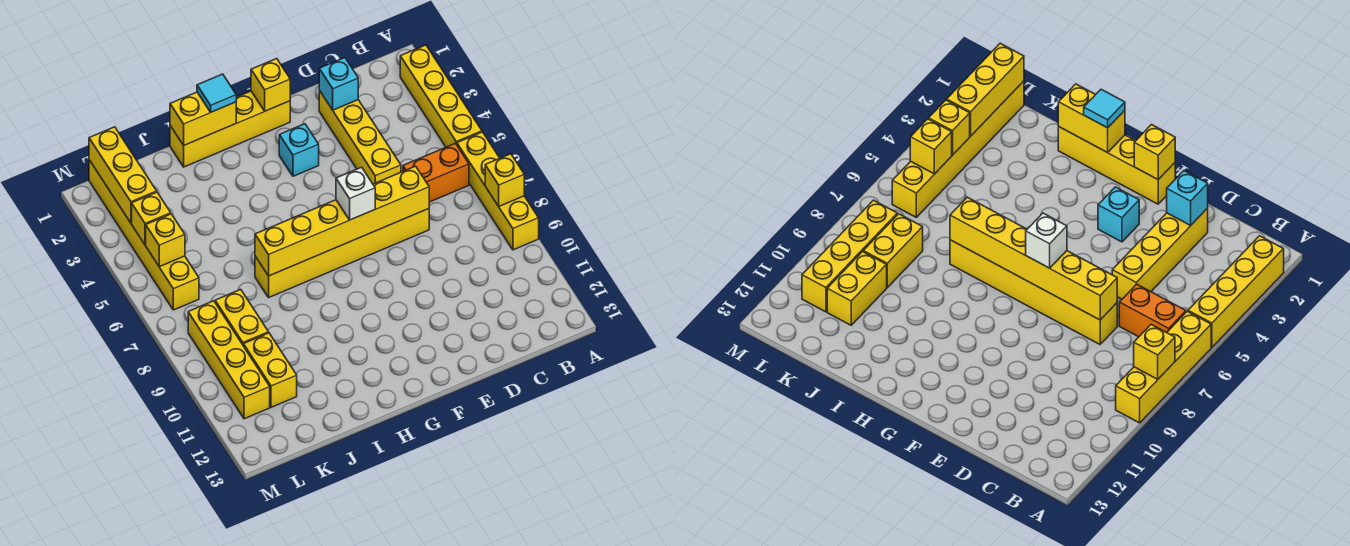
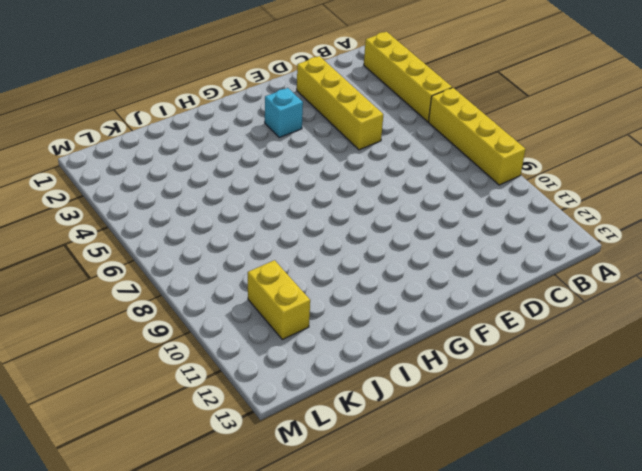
none -> orange 1x2 brick [403,143,469,202]
none -> yellow 1x6 brick [255,209,429,297]
none -> yellow 1x4 brick [170,91,290,167]

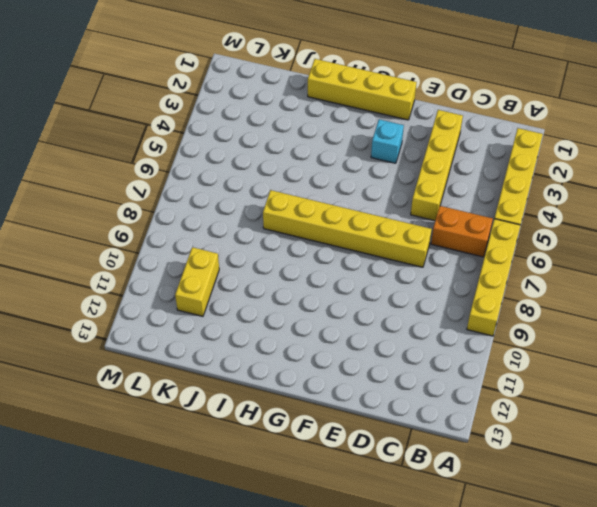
none -> yellow 1x2 brick [215,289,269,344]
none -> yellow 1x6 brick [89,160,199,310]
none -> yellow 1x4 brick [188,301,270,419]

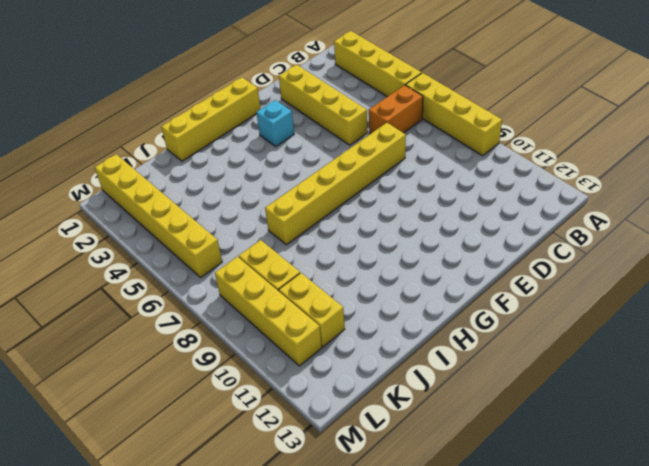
none -> yellow 1x1 brick [485,154,524,206]
none -> cyan 1x1 brick [319,58,358,110]
none -> yellow 1x6 brick [255,166,429,276]

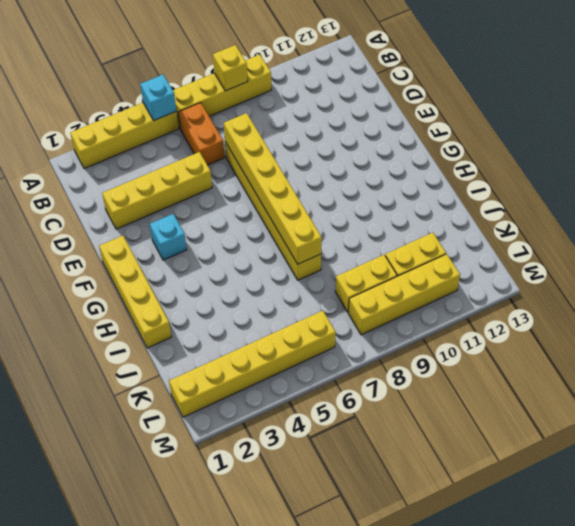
cyan 1x1 brick [140,75,176,121] -> cyan 1x1 brick moved to [319,58,358,110]
none -> yellow 1x1 brick [251,59,290,111]
none -> yellow 1x2 brick [170,92,236,145]
none -> yellow 1x3 brick [89,127,157,223]

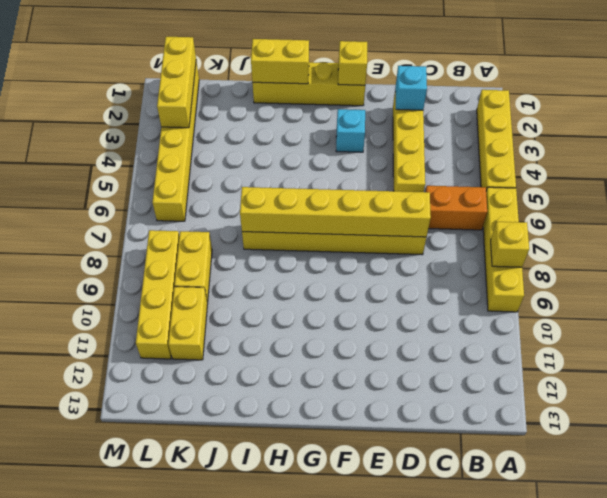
none -> yellow 1x1 brick [132,192,171,245]
none -> yellow 1x1 brick [146,214,185,267]
none -> white 1x1 brick [336,167,375,220]

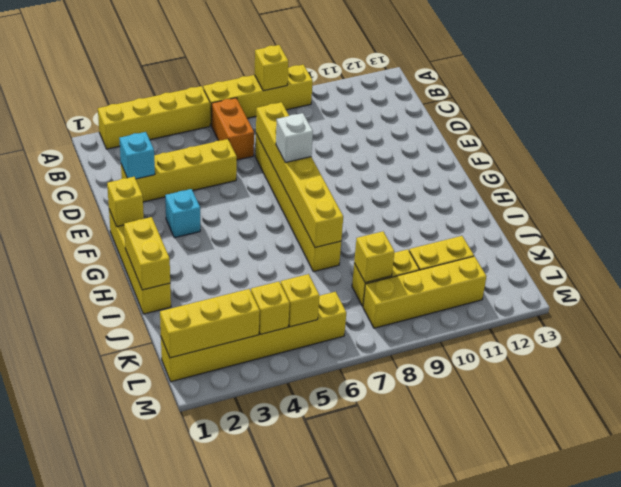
yellow 1x1 brick [354,231,395,283] -> none
none -> cyan 1x1 tile [197,74,236,112]

